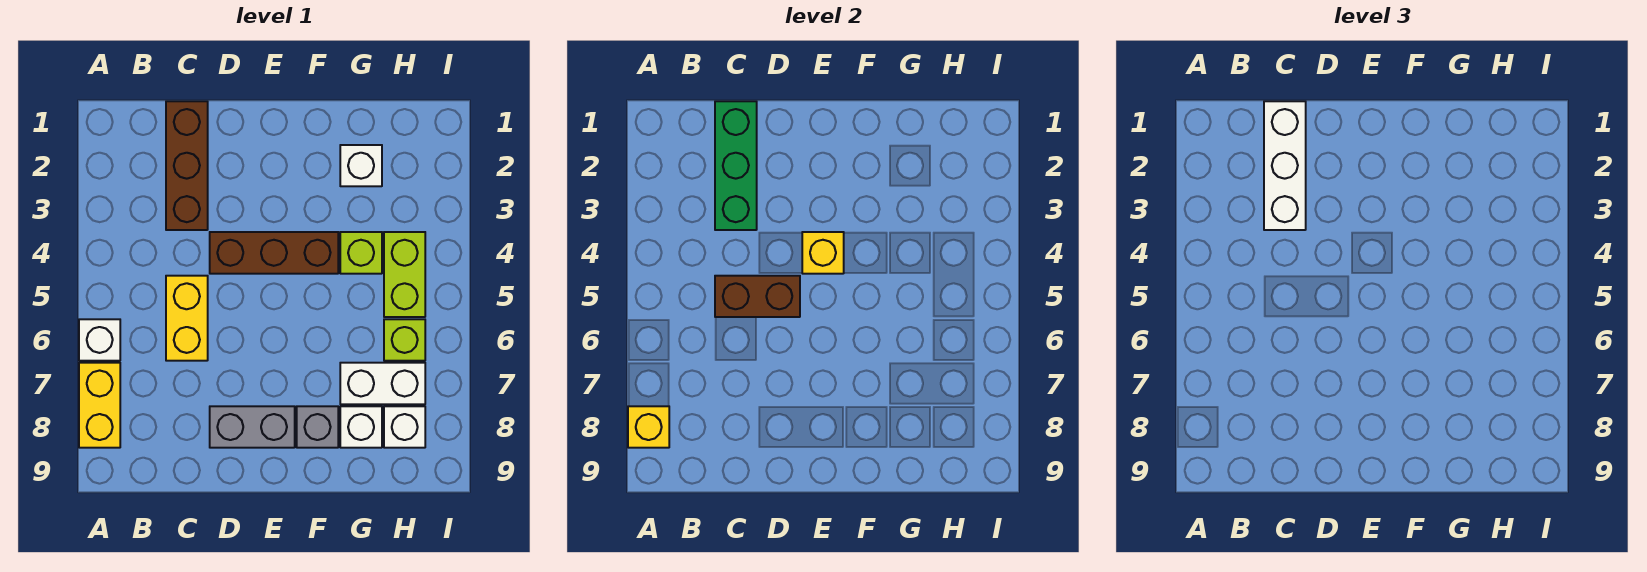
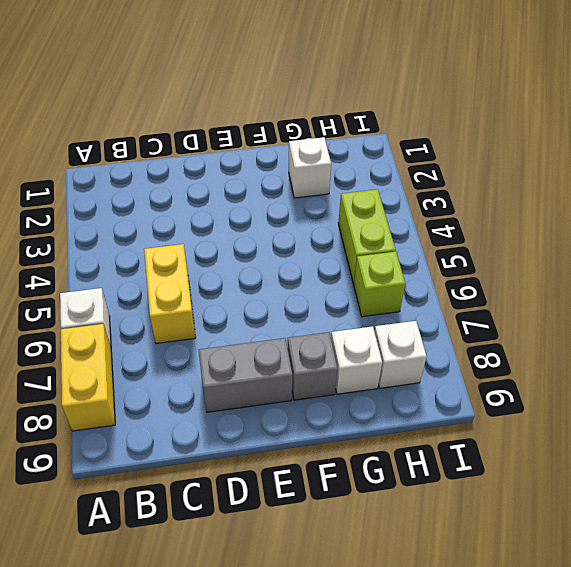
none -> brown 1x3 brick [166,101,208,230]
none -> brown 1x3 brick [210,232,338,274]
none -> lime 1x1 brick [340,232,382,274]

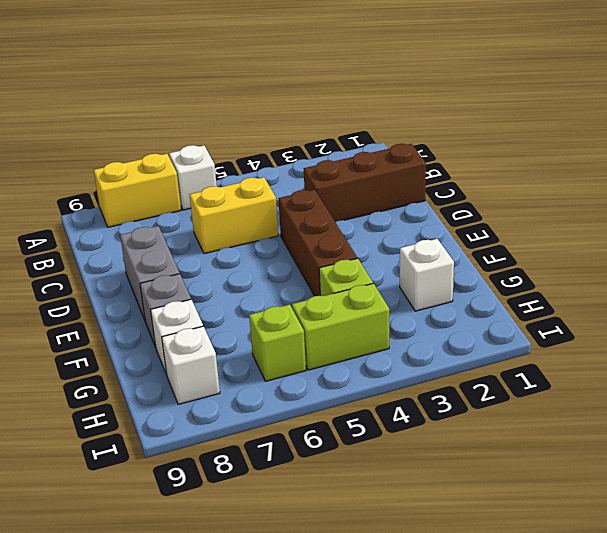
none -> white 1x2 brick [340,363,425,404]
none -> yellow 1x1 brick [628,406,669,448]
none -> green 1x3 brick [715,101,757,230]

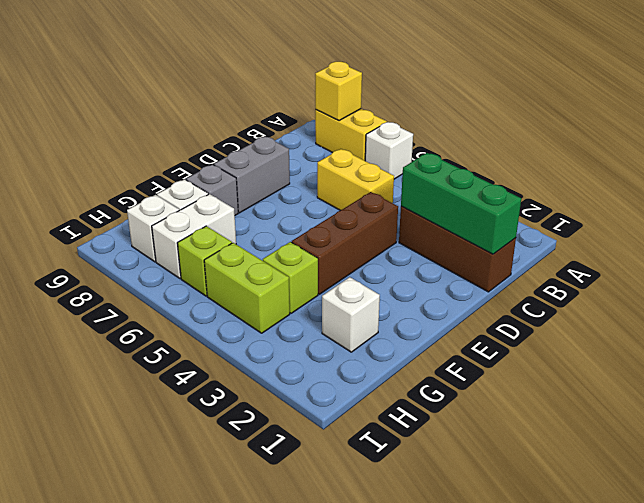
none -> brown 1x2 brick [715,276,800,317]
none -> yellow 1x1 brick [802,232,844,274]
none -> white 1x3 brick [1264,101,1306,230]

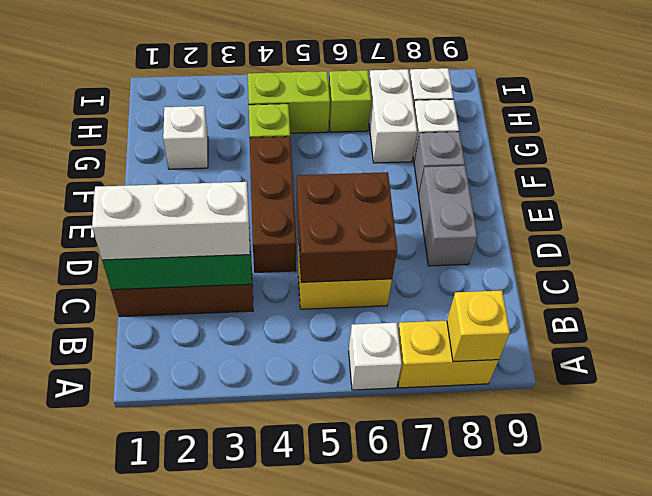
brown 2x2 brick [297,172,397,282] -> brown 1x2 brick [715,276,800,317]
none -> yellow 1x1 brick [802,232,844,274]

